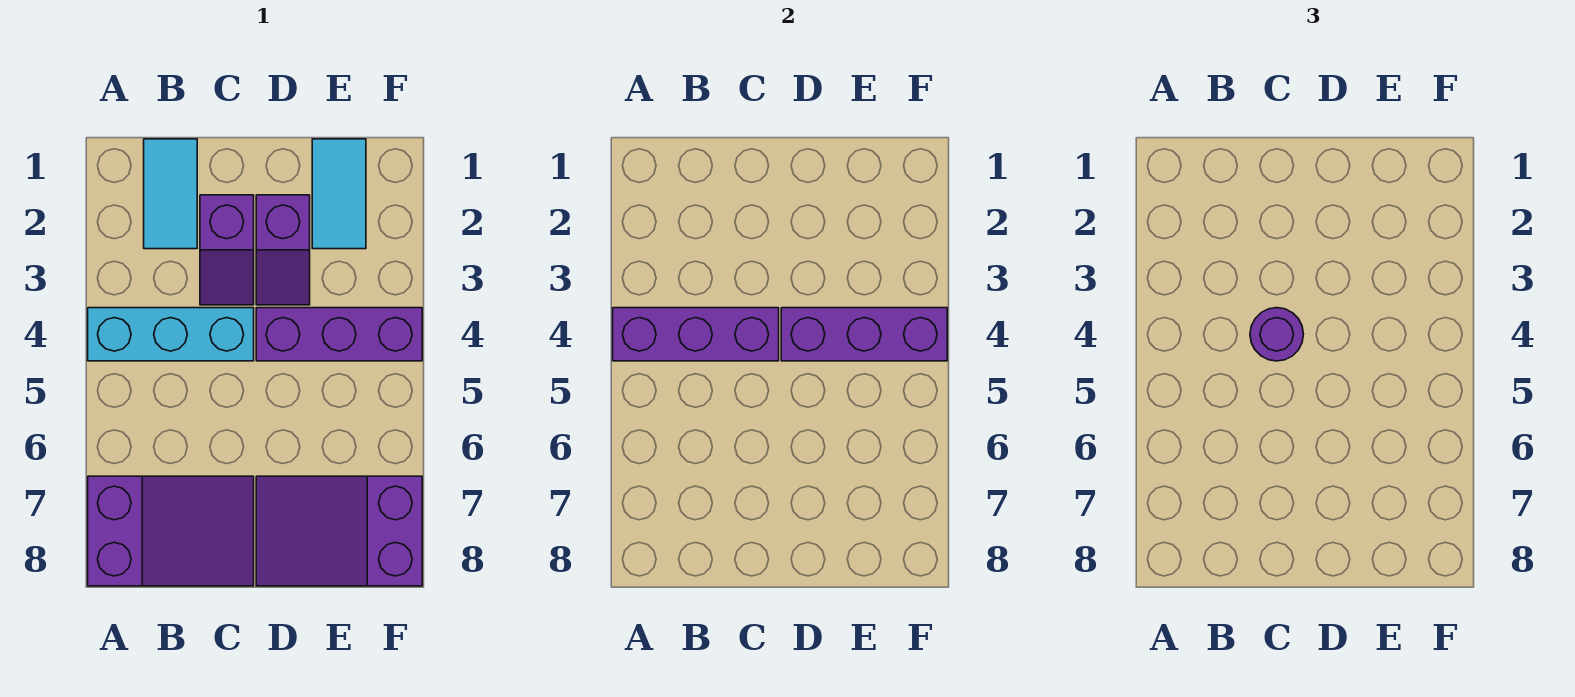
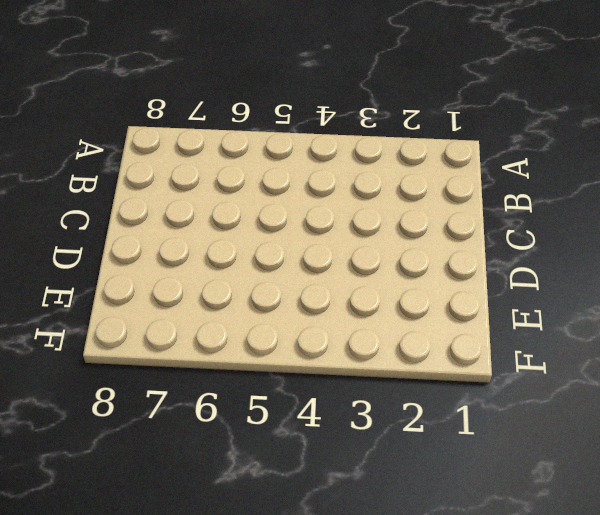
none -> cyan 1x3 brick [88,308,254,361]
none -> purple 2x3 slope [88,476,254,586]

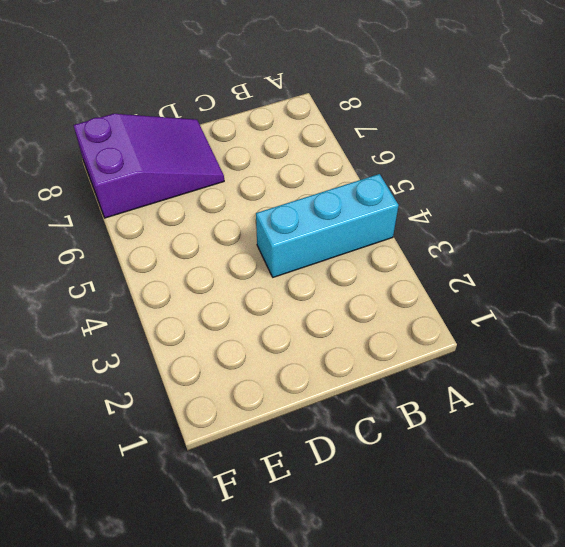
none -> purple 2x3 slope [88,476,254,586]
none -> cyan 1x2 tile [144,139,197,249]

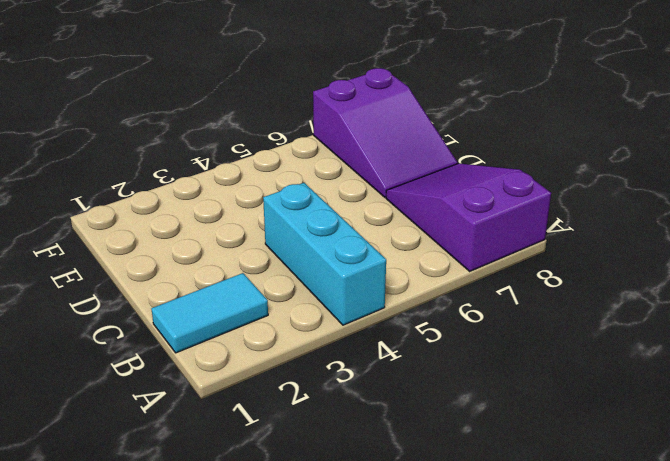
none -> purple 1x2 slope [200,195,254,305]
none -> purple 1x2 slope [256,195,310,305]

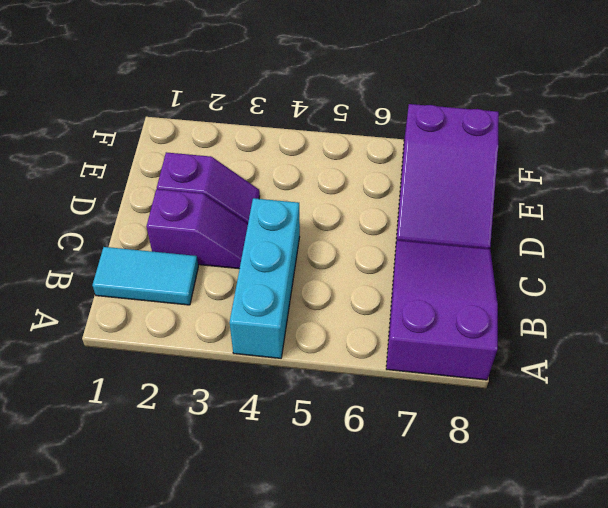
none -> purple 1x3 brick [256,308,422,361]
none -> cyan 1x2 tile [312,139,366,249]

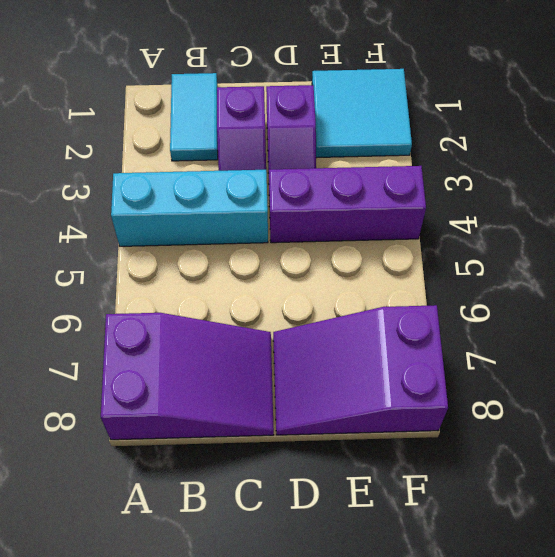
cyan 2x2 tile [312,69,412,158] -> cyan 1x2 tile [312,139,366,249]
none -> purple 1x3 brick [613,308,779,361]
none -> purple 1x3 brick [781,308,947,361]

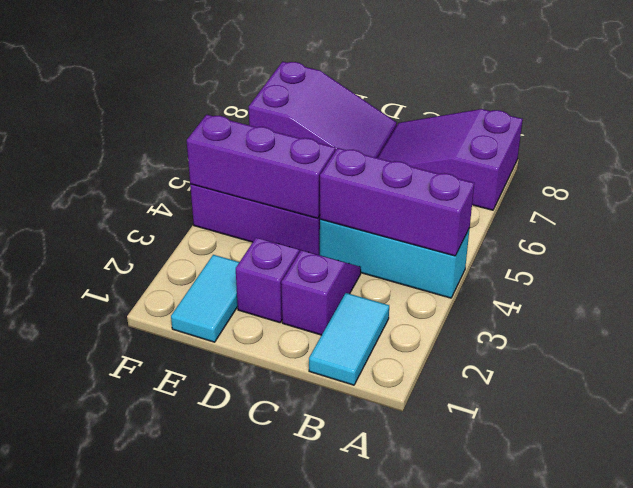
none -> purple 1x1 round brick [1250,308,1304,361]

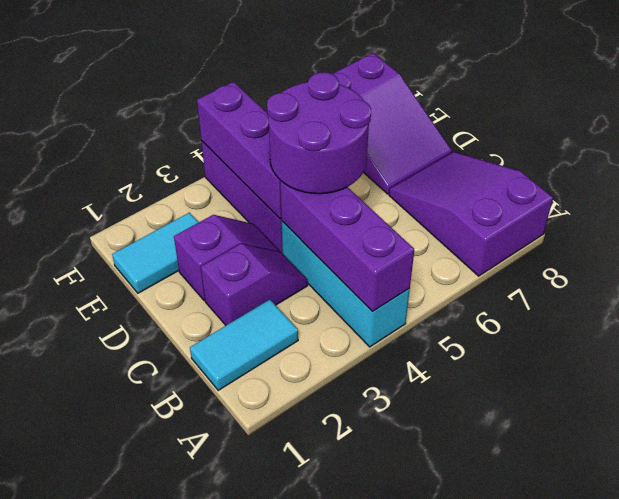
purple 2x2 round brick [267,72,371,194] -> purple 1x1 round brick [1250,308,1304,361]

